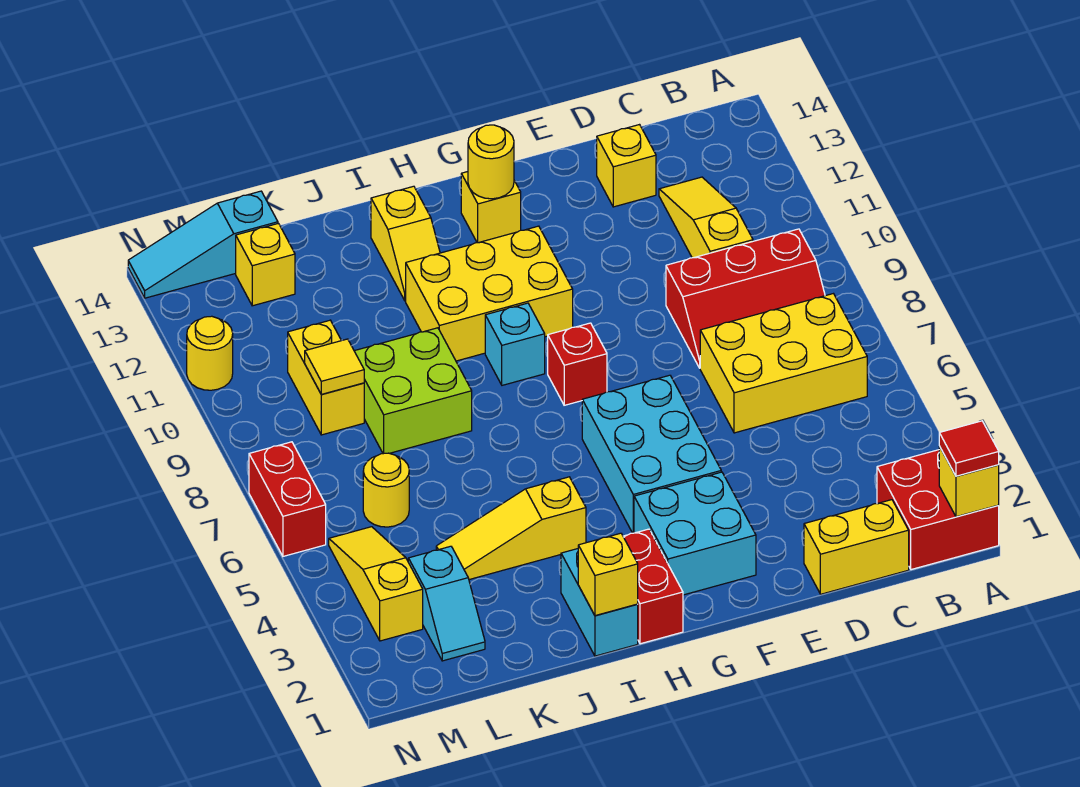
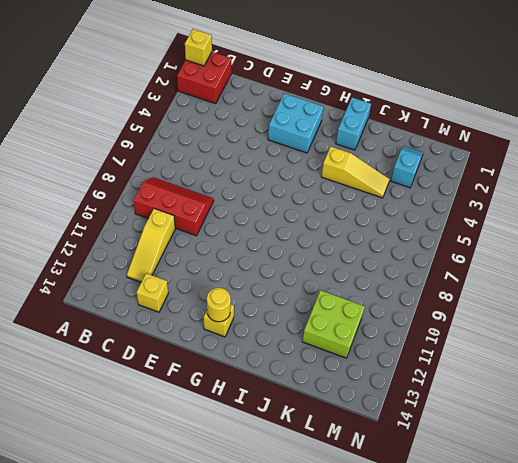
lime 2x2 brick [302,290,365,358] -> lime 2x2 brick moved to [355,328,472,454]
none -> yellow 2x3 brick [700,294,867,433]
none -> yellow 1x2 brick [804,500,909,594]
none -> cyan 2x3 brick [582,375,721,533]
none -> red 1x1 brick [548,323,607,405]

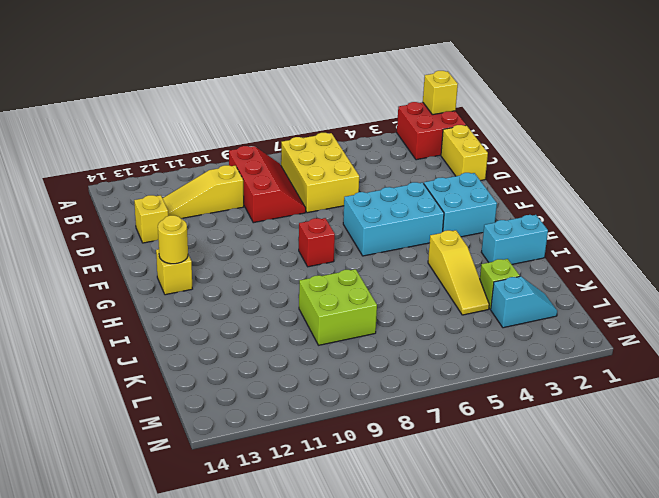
lime 1x1 brick [480,259,520,309] -> none
none -> yellow 2x3 brick [406,226,573,361]
none -> red 1x2 brick [623,529,683,644]
none -> cyan 1x1 brick [485,303,545,385]
none -> yellow 1x2 slope [371,186,440,301]

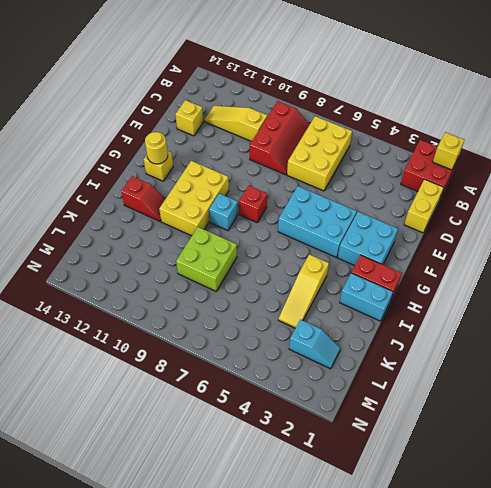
red 1x2 slope [121,176,165,221] -> yellow 1x2 slope [371,186,440,301]
none -> yellow 1x1 round brick [363,453,409,527]
none -> yellow 1x2 brick [288,320,364,435]
none -> yellow 1x1 brick [236,223,295,306]
none -> cyan 1x3 slope [128,191,278,298]

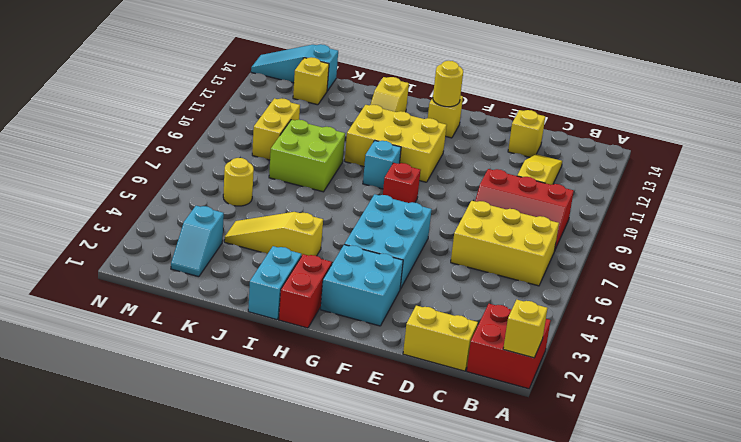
none -> yellow 1x3 slope [329,527,423,641]
none -> red 1x2 brick [249,442,326,556]
none -> yellow 1x1 round brick [187,316,233,390]
none -> yellow 1x1 brick [578,533,638,616]

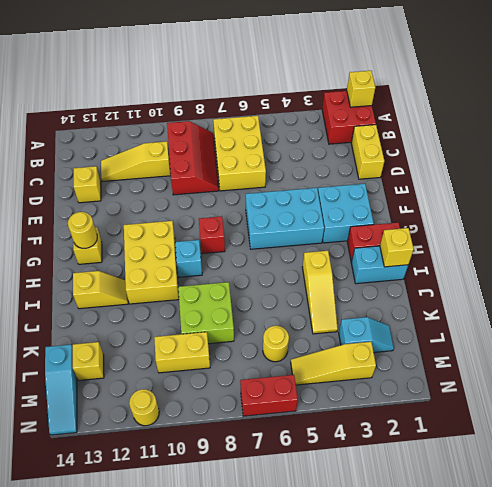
none -> yellow 1x1 tile [305,339,364,394]
none -> red 1x1 tile [939,421,999,476]

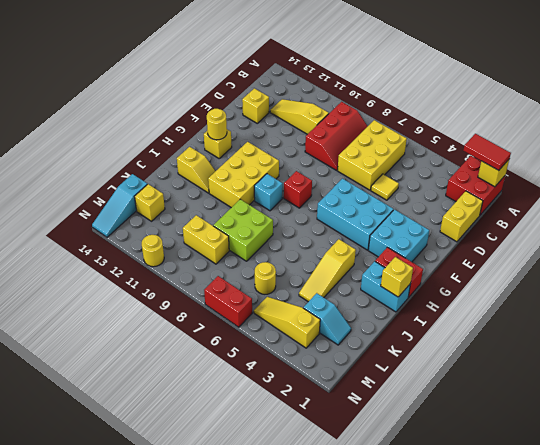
red 1x2 tile [463,134,511,171] -> red 1x1 tile [939,421,999,476]
yellow 1x1 tile [371,174,399,200] -> yellow 1x1 tile moved to [305,339,364,394]

